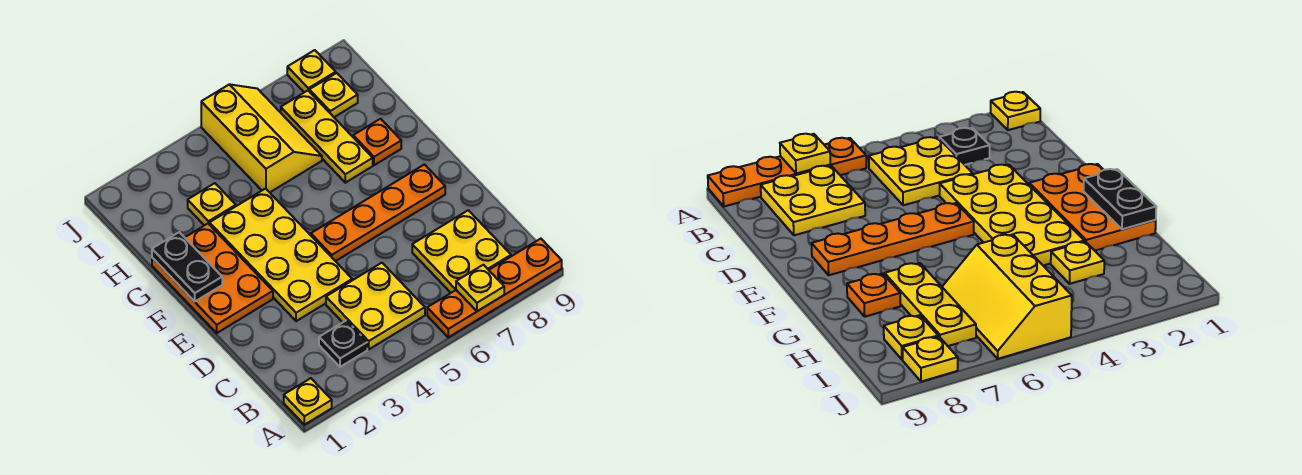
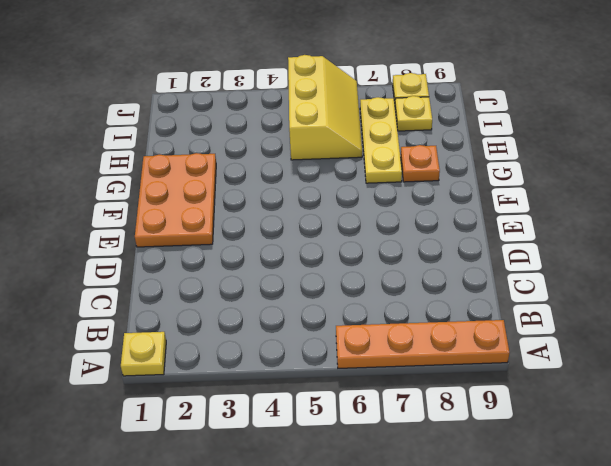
none -> black 1x1 plate [319,320,367,367]
none -> yellow 2x2 plate [326,263,425,349]
none -> yellow 2x2 plate [412,210,511,293]

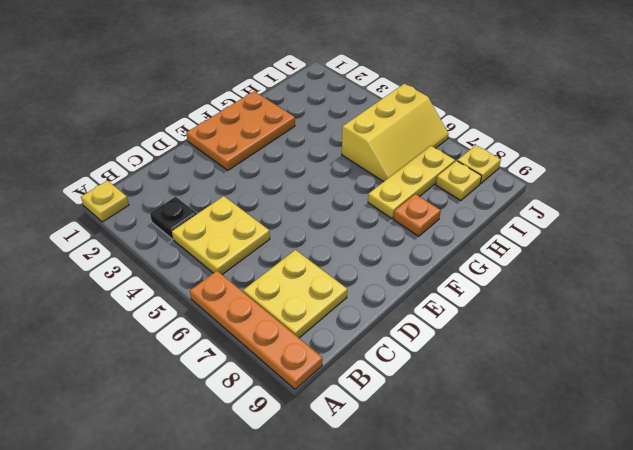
none -> yellow 2x4 plate [209,189,352,321]
none -> orange 1x4 plate [311,165,445,261]
none -> yellow 1x1 plate [188,183,236,225]

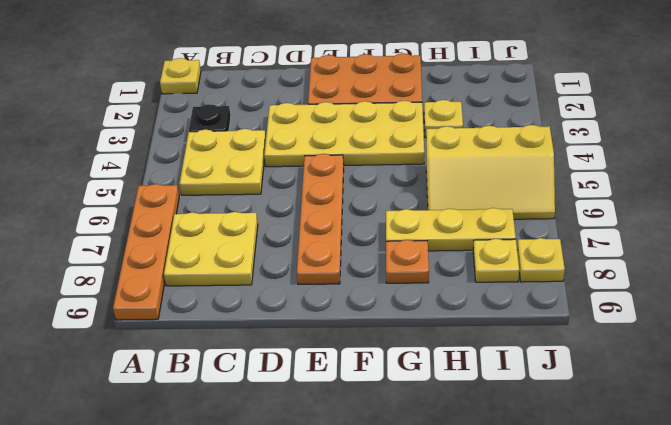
none -> yellow 1x1 plate [456,265,504,311]
none -> black 1x2 plate [152,232,222,301]

